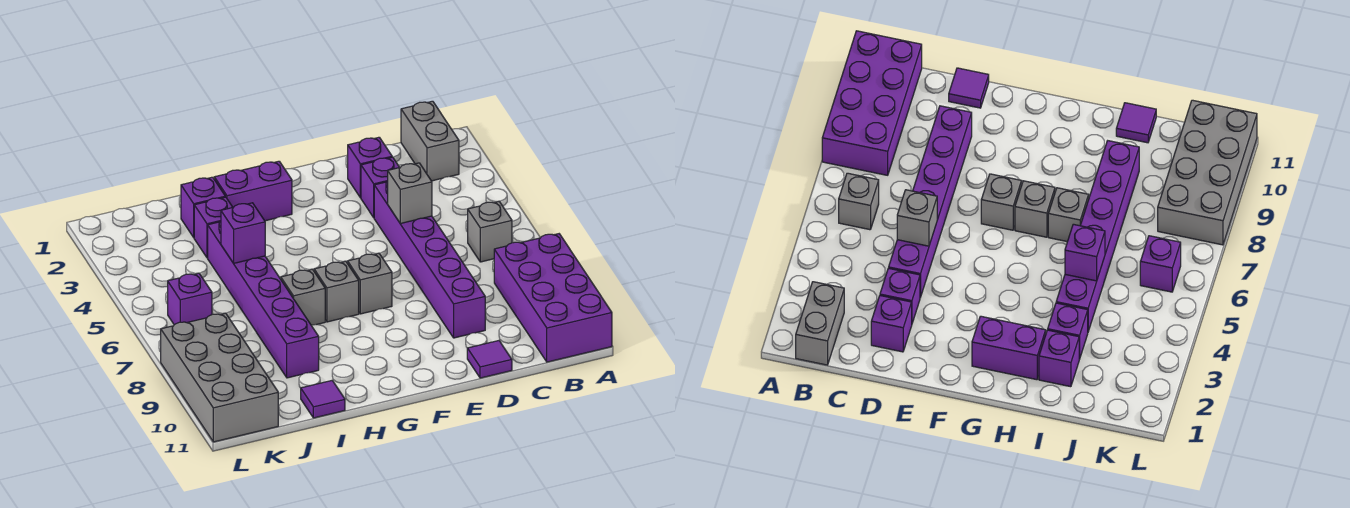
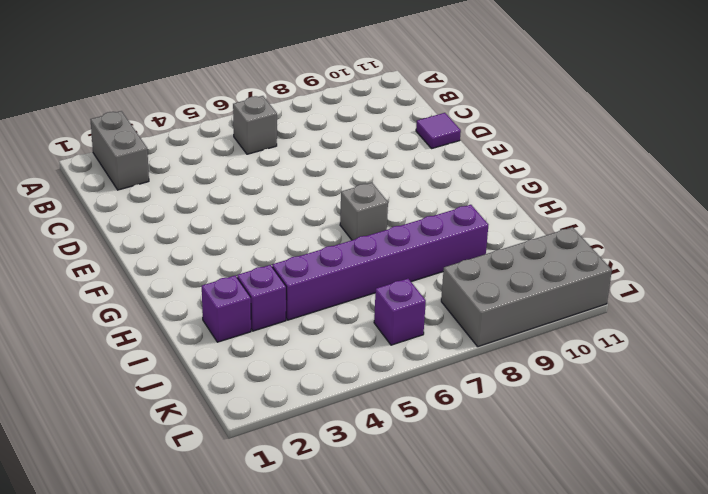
grey 1x2 brick [90,111,149,190] -> grey 1x2 brick turned to [401,101,459,181]
none -> purple 2x4 brick [494,234,612,362]
none -> purple 1x1 brick [348,137,392,198]
none -> purple 1x1 brick [361,157,400,218]

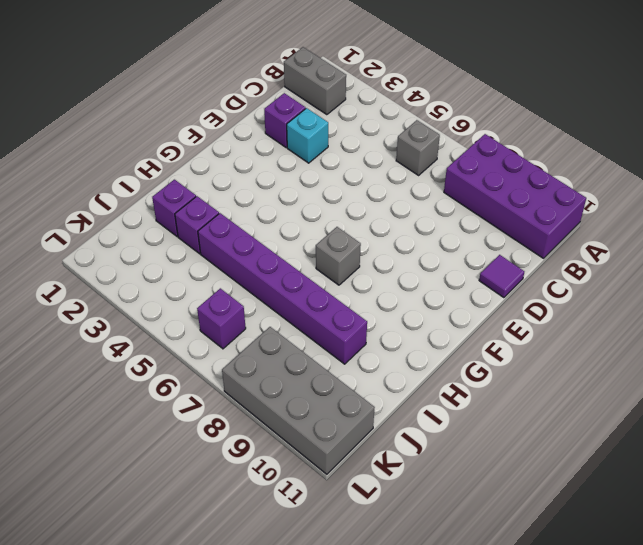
cyan 1x1 brick [287,108,328,163] -> purple 1x1 brick [361,157,400,218]
none -> purple 1x6 brick [374,181,485,338]
none -> grey 1x1 brick [348,254,392,314]
none -> purple 1x2 brick [214,161,292,221]

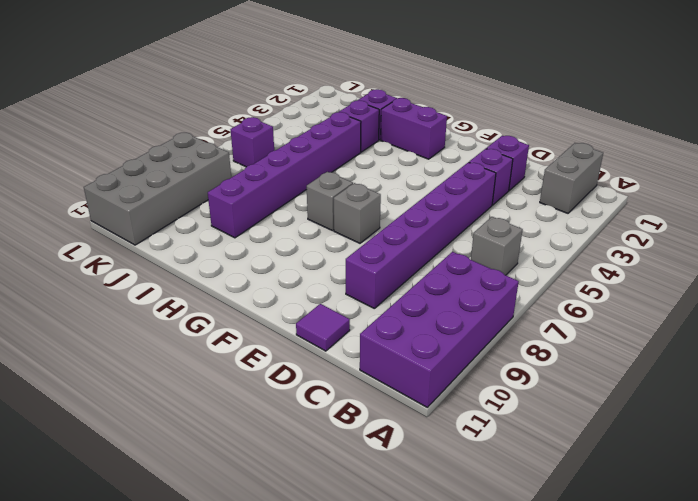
none -> grey 1x1 brick [281,269,325,325]
none -> purple 1x1 tile [301,381,345,418]
none -> grey 1x1 brick [388,163,432,223]

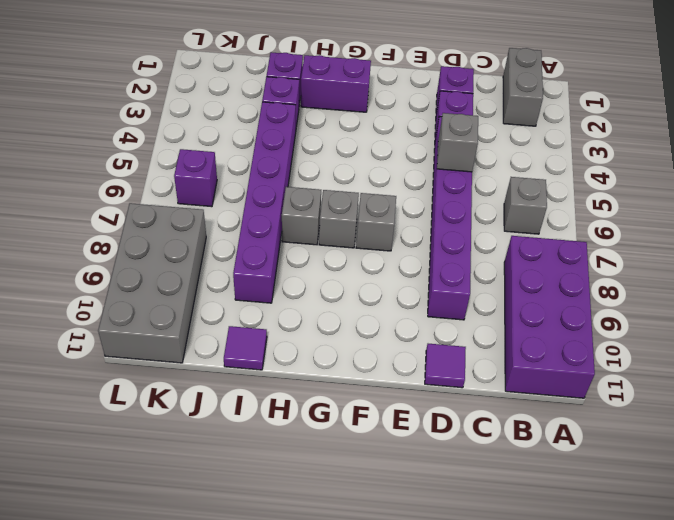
none -> purple 1x1 brick [221,203,265,263]

